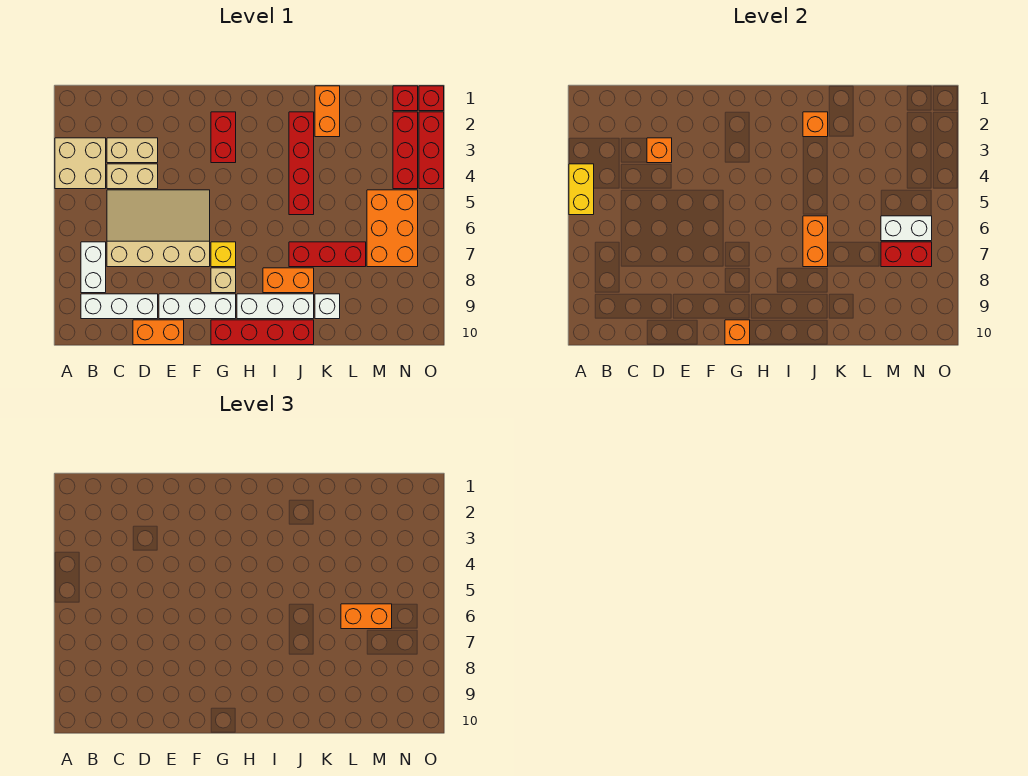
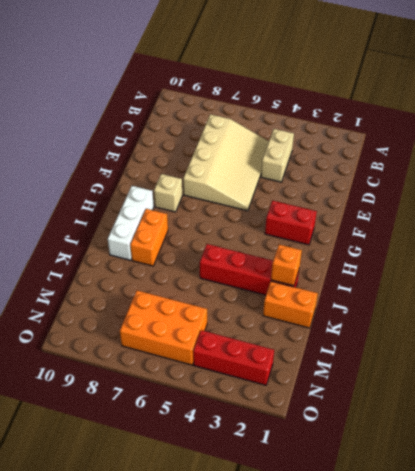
none -> tan 2x2 brick [55,138,106,189]
none -> white 1x2 brick [81,242,106,293]
none -> white 1x3 brick [81,294,158,319]
none -> tan 1x2 brick [107,138,158,163]

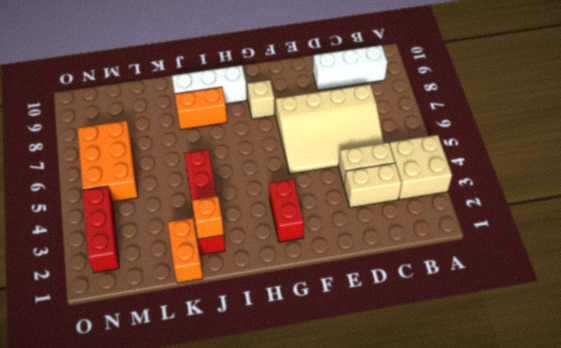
none -> white 1x2 brick [81,242,106,293]
none -> orange 1x2 brick [133,320,184,345]
none -> white 1x3 brick [159,294,236,319]
none -> yellow 1x1 brick [211,242,236,267]

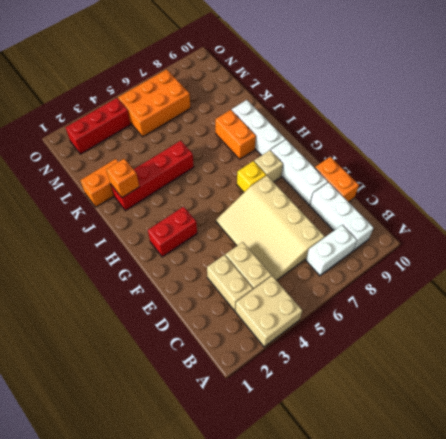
none -> red 1x4 brick [211,320,314,345]
none -> red 1x3 brick [289,242,366,267]
none -> white 1x1 brick [315,294,340,319]
none -> red 1x1 brick [393,86,418,111]

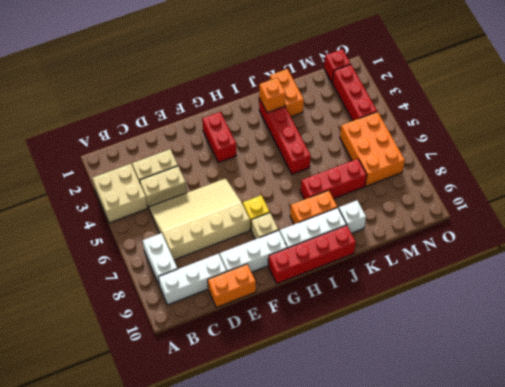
none -> red 1x1 brick [419,86,444,111]
none -> red 1x3 brick [419,112,444,189]
none -> yellow 1x2 brick [569,164,594,215]
none -> orange 1x1 brick [647,138,672,163]

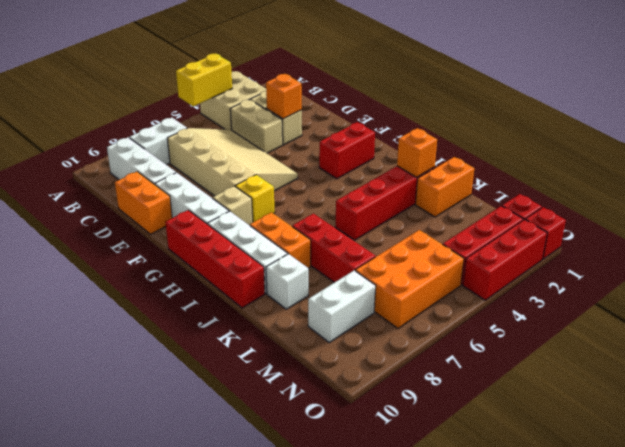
white 1x2 brick [308,270,376,342] -> white 1x2 brick turned to [881,216,932,241]
none -> orange 1x1 brick [725,320,750,345]
none -> orange 1x2 brick [803,216,828,267]
none -> red 1x2 brick [881,242,932,267]
none -> orange 1x2 brick [341,604,392,629]

